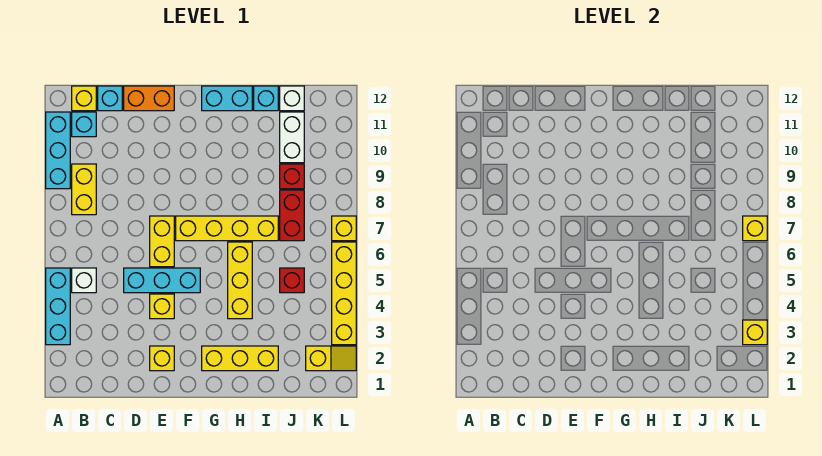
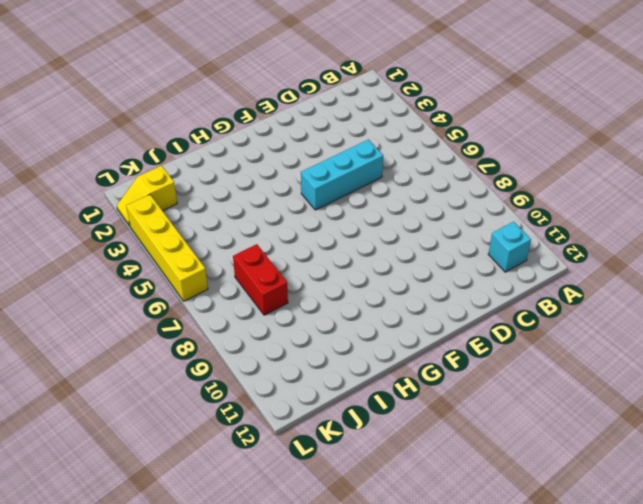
none -> cyan 1x3 brick [46,268,70,345]
none -> cyan 1x3 brick [46,112,70,189]
none -> white 1x1 brick [72,268,96,293]

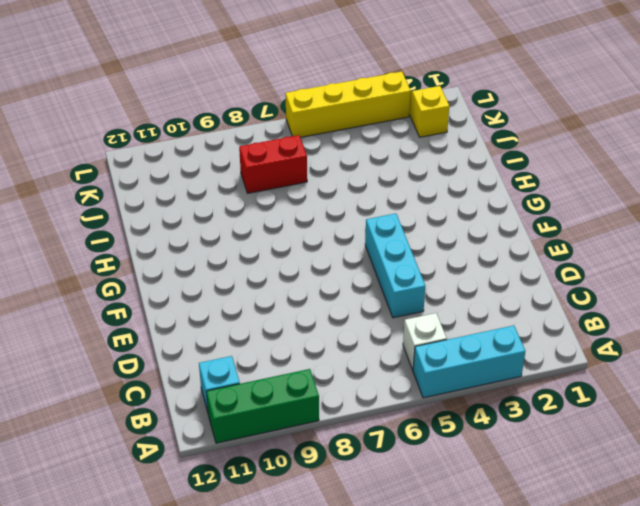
green 1x3 brick [206,369,319,443] -> cyan 1x3 brick [46,112,70,189]
none -> yellow 1x2 brick [72,164,96,215]
none -> yellow 1x1 brick [72,86,96,111]
none -> cyan 1x1 brick [98,86,122,111]

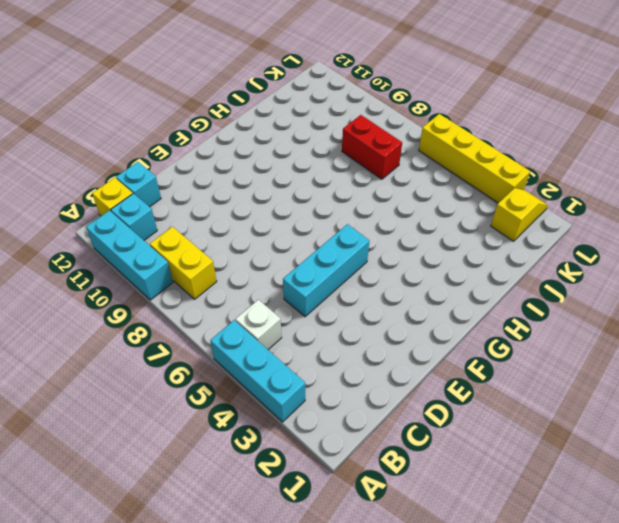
none -> orange 1x2 brick [124,86,174,111]
none -> yellow 1x1 brick [150,346,174,371]
none -> yellow 1x1 brick [150,294,174,319]

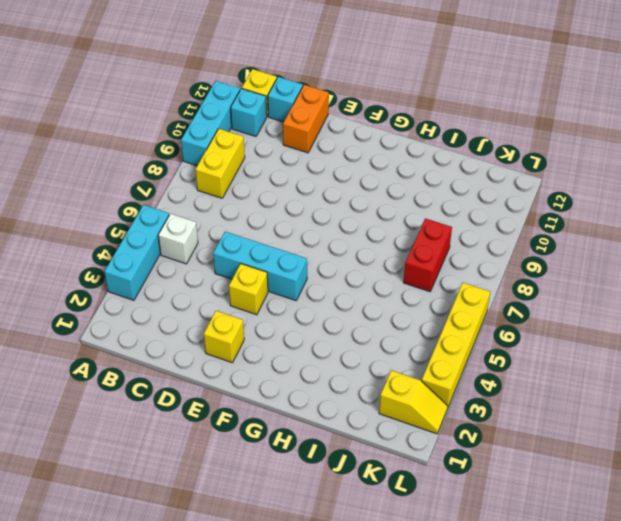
orange 1x2 brick [283,85,329,153] -> orange 1x2 brick turned to [124,86,174,111]
none -> yellow 1x2 brick [150,216,174,267]
none -> yellow 1x4 brick [176,216,278,241]
none -> yellow 1x3 brick [202,346,278,371]

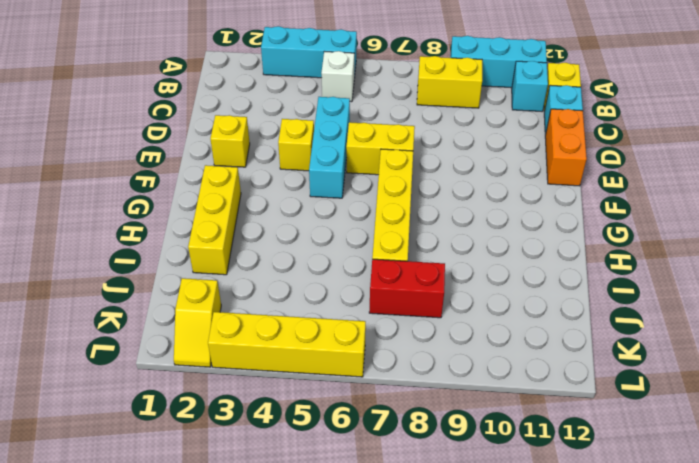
none -> cyan 1x2 brick [202,86,252,111]
none -> yellow 1x3 brick [228,242,252,319]
none -> cyan 1x1 brick [254,86,278,111]

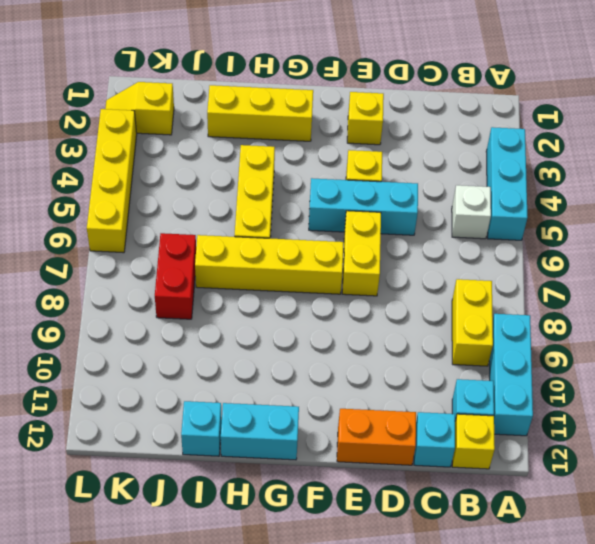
none -> red 1x1 brick [280,268,304,293]
none -> red 1x1 brick [280,164,304,189]
none -> white 1x2 brick [280,112,304,163]

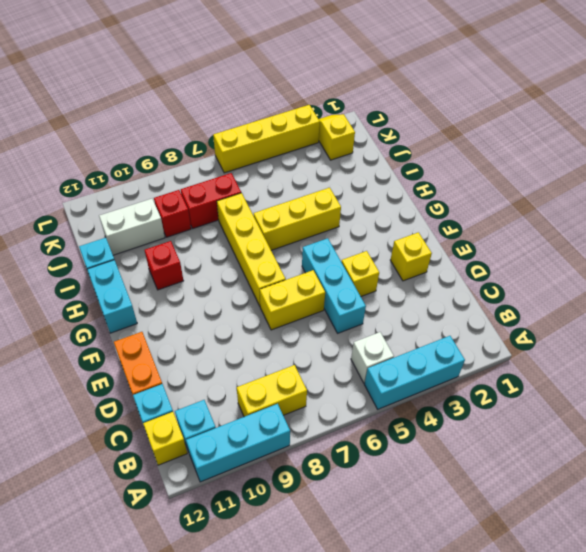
red 1x1 brick [145,241,183,290] -> red 1x1 brick moved to [280,268,304,293]
none -> yellow 1x3 brick [202,346,278,371]
none -> white 1x1 brick [280,86,304,111]
none -> yellow 1x1 brick [332,216,356,241]

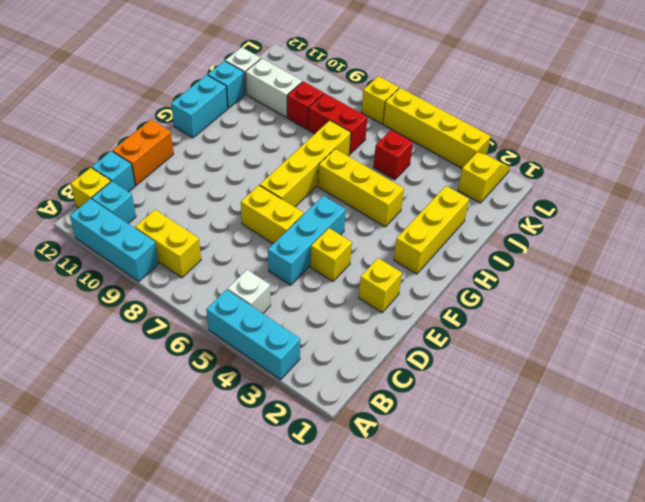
none -> yellow 1x1 brick [743,320,767,345]
none -> yellow 1x1 brick [743,216,767,241]

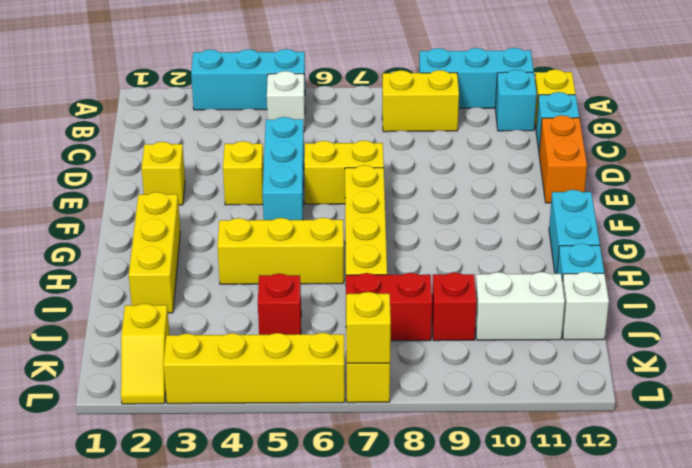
none -> yellow 1x1 brick [743,320,767,345]

